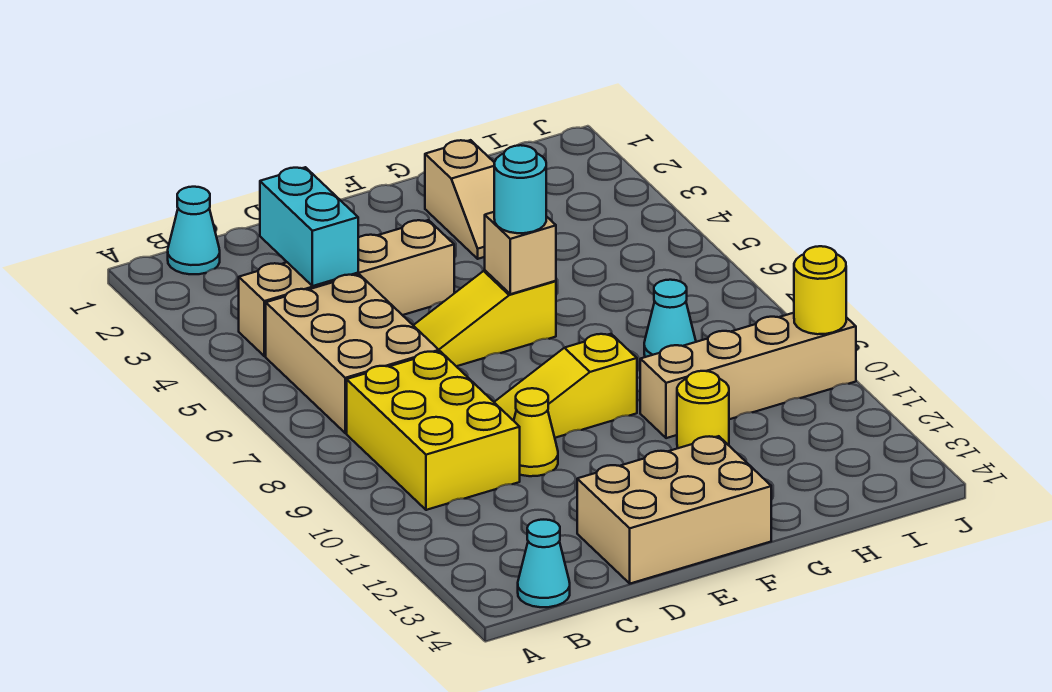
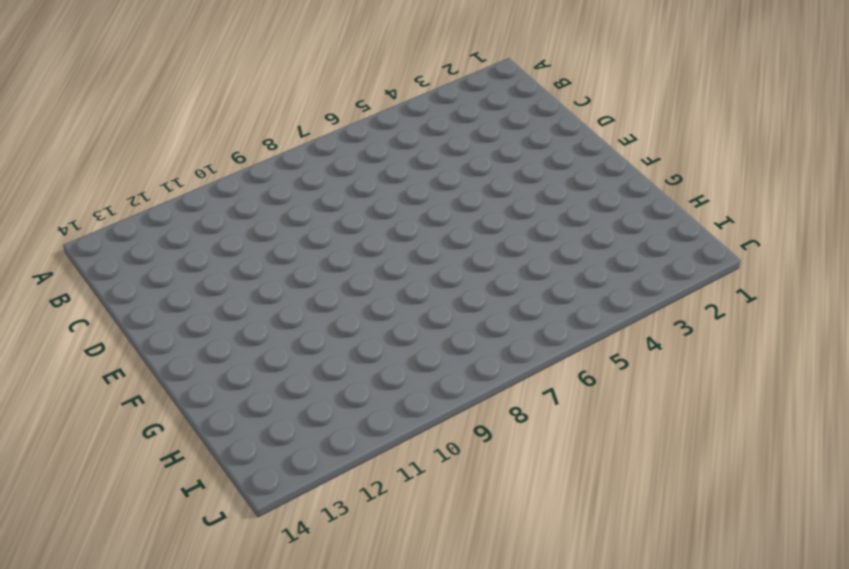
none -> cyan 1x1 cone [168,187,220,274]
none -> tan 1x4 brick [239,220,454,356]
none -> tan 2x3 brick [266,274,439,433]

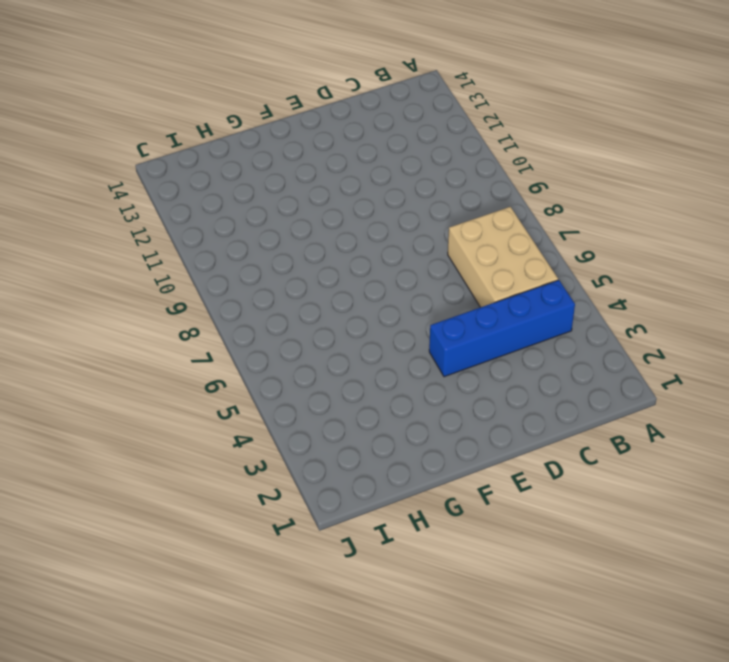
blue 1x4 brick [429,280,575,377] -> tan 1x4 brick [239,220,454,356]
none -> cyan 1x1 cone [168,187,220,274]
none -> yellow 2x3 brick [347,351,520,510]
none -> cyan 1x1 cone [518,520,570,607]

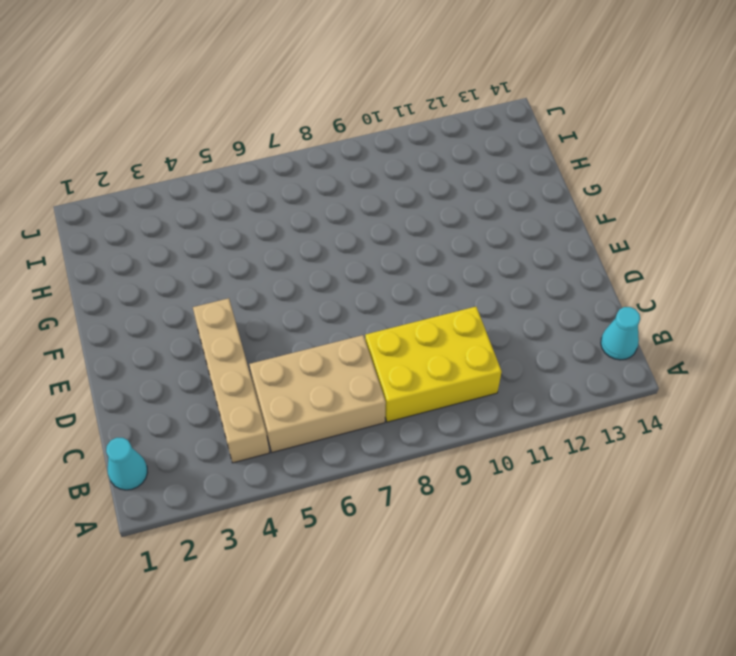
none -> yellow 1x3 slope [413,271,556,366]
none -> yellow 1x3 slope [494,334,637,438]
none -> yellow 1x1 cone [514,388,558,476]

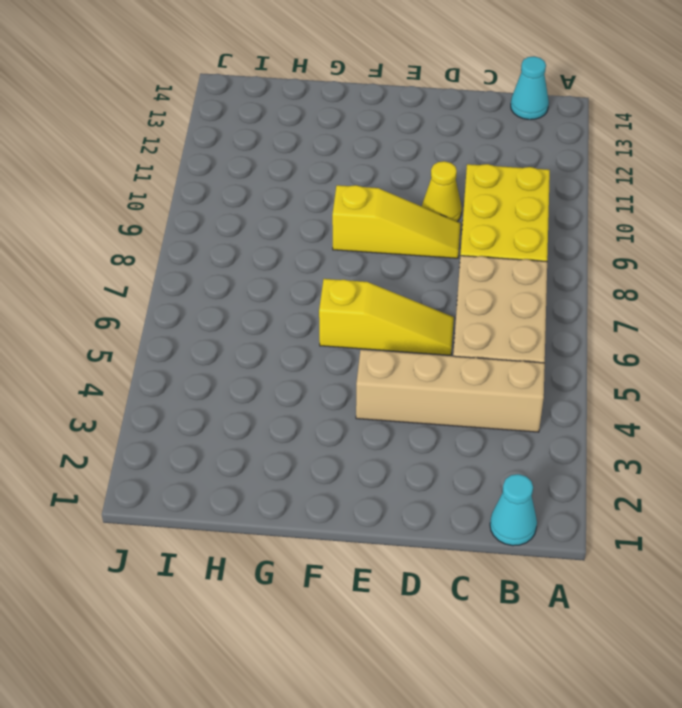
none -> tan 2x3 brick [577,436,771,584]
none -> tan 1x2 slope [425,140,494,259]
none -> tan 1x4 brick [640,313,856,438]

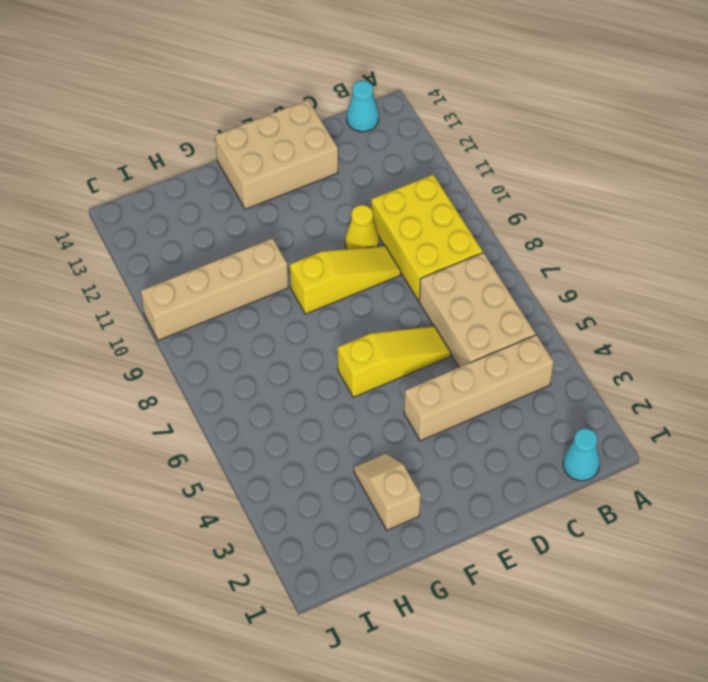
none -> yellow 1x1 round brick [677,371,729,448]
none -> cyan 1x1 cone [644,280,696,357]
none -> cyan 1x2 brick [260,167,358,286]

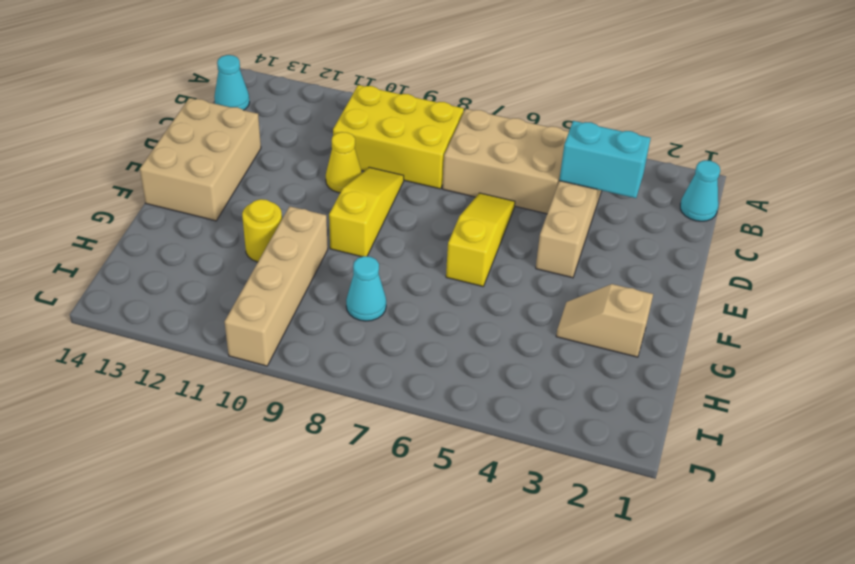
none -> tan 1x1 brick [485,212,556,294]
none -> yellow 1x1 round brick [794,246,846,334]
none -> cyan 1x1 round brick [494,145,546,233]

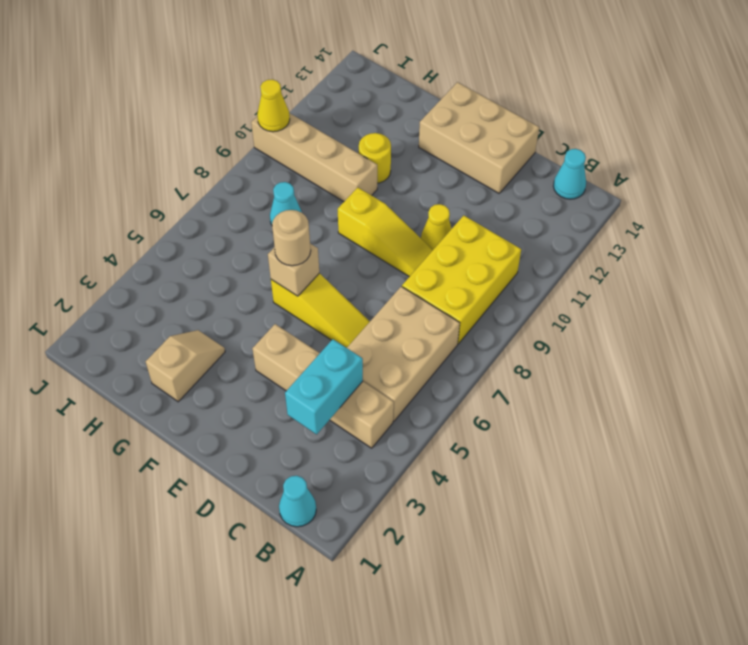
tan 1x1 round brick [272,210,311,266] -> cyan 1x1 round brick [494,145,546,233]
yellow 1x1 cone [257,79,290,132] -> yellow 1x1 round brick [794,246,846,334]

